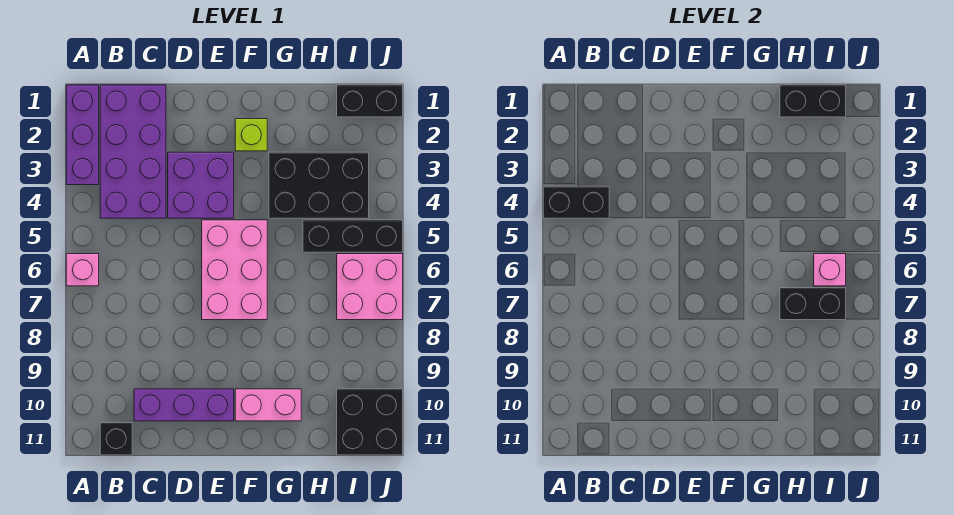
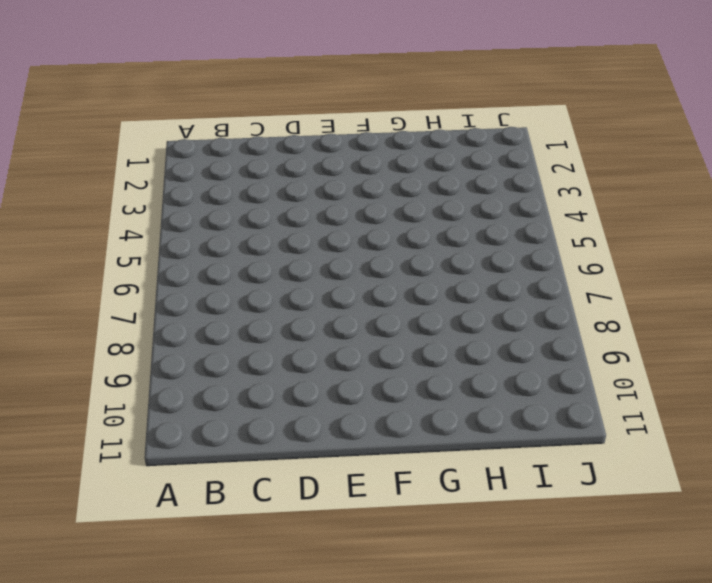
none -> purple 1x3 brick [66,85,99,185]
none -> pink 1x1 brick [66,254,99,286]
none -> purple 2x4 brick [100,85,166,218]

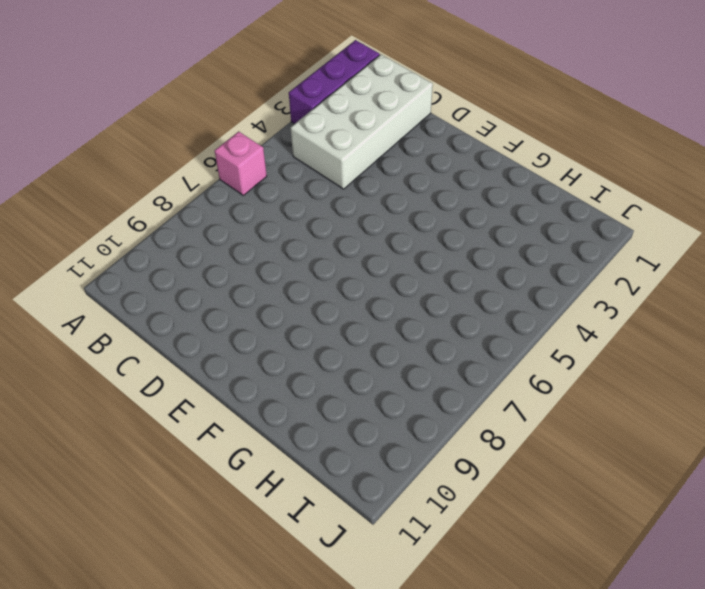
white 2x4 brick [290,55,433,189] -> purple 2x4 brick [100,85,166,218]
none -> black 1x1 brick [100,423,132,455]
none -> purple 1x3 brick [134,389,234,421]
none -> purple 2x2 brick [168,152,234,218]

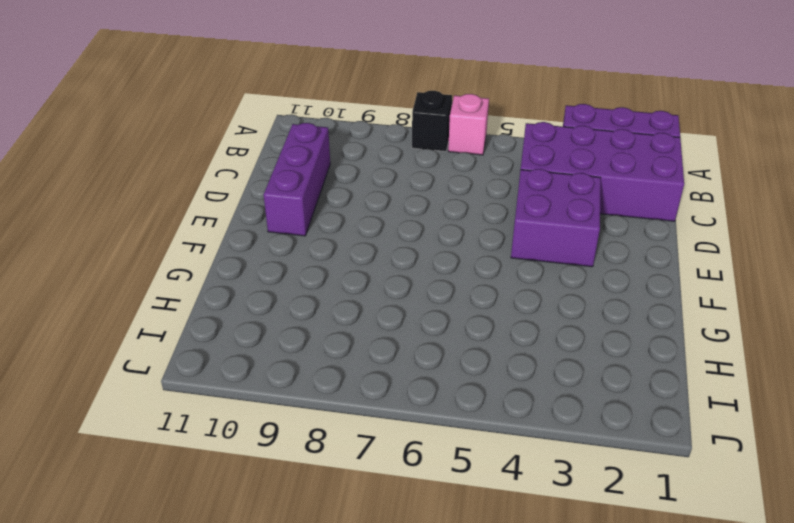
black 1x1 brick [412,91,452,151] -> black 1x1 brick moved to [100,423,132,455]
none -> pink 2x3 brick [202,220,267,320]
none -> lime 1x1 brick [235,119,267,151]
none -> pink 1x2 brick [235,389,301,421]

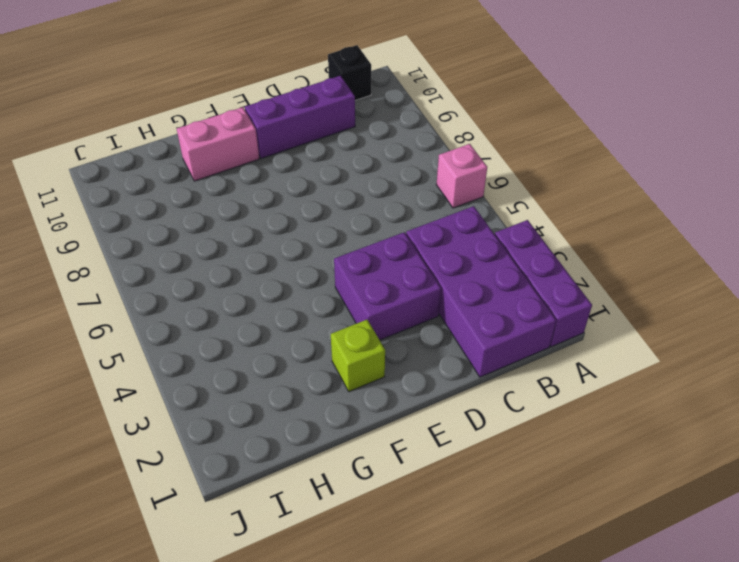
none -> pink 2x3 brick [202,220,267,320]
none -> black 2x3 brick [269,152,369,218]
none -> black 1x3 brick [303,220,403,252]

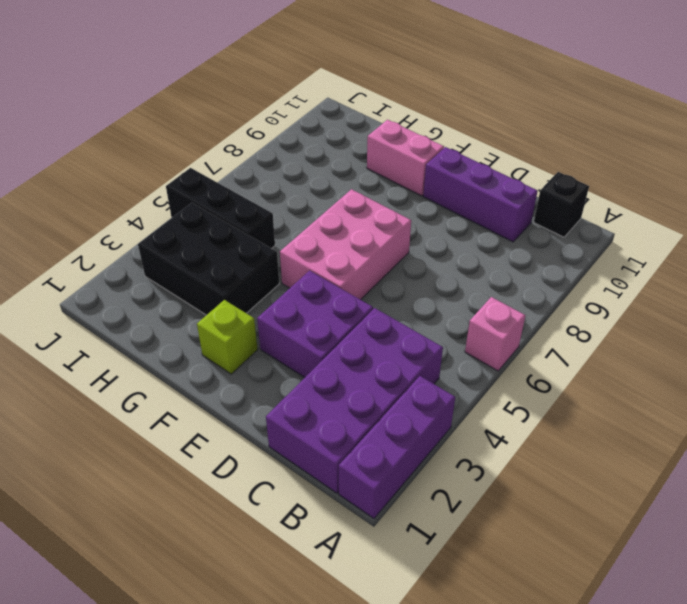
none -> black 1x2 brick [337,85,403,117]
none -> pink 2x2 brick [337,254,403,320]
none -> black 2x2 brick [337,389,403,455]

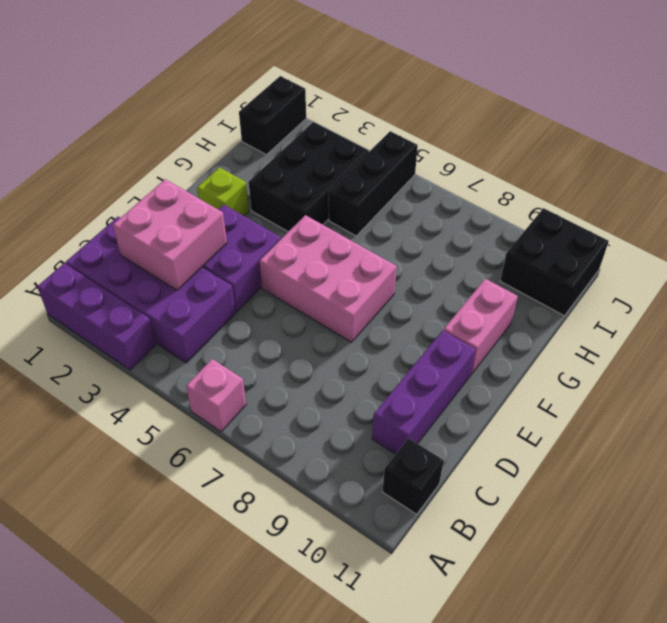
pink 2x2 brick [113,179,227,290] -> pink 2x2 brick moved to [337,254,403,320]
none -> black 1x2 brick [543,186,609,218]
none -> black 1x2 brick [780,85,846,117]
none -> black 1x2 brick [780,288,846,320]

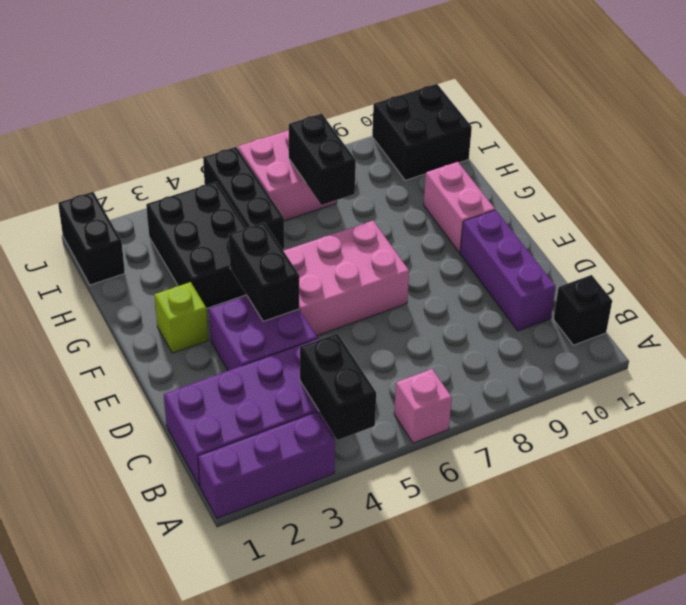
black 1x2 brick [229,222,299,321] -> black 1x2 brick moved to [780,85,846,117]
none -> pink 1x1 brick [814,254,846,286]

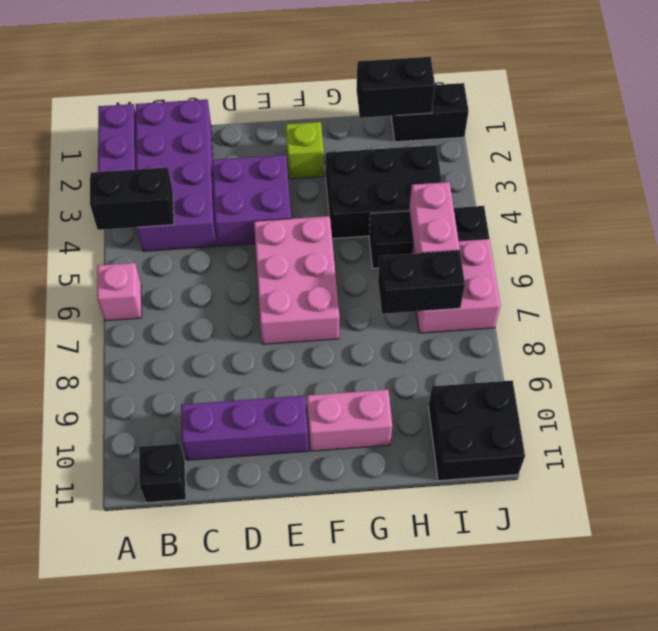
pink 1x2 brick [409,182,460,254] -> pink 1x1 brick [814,254,846,286]

